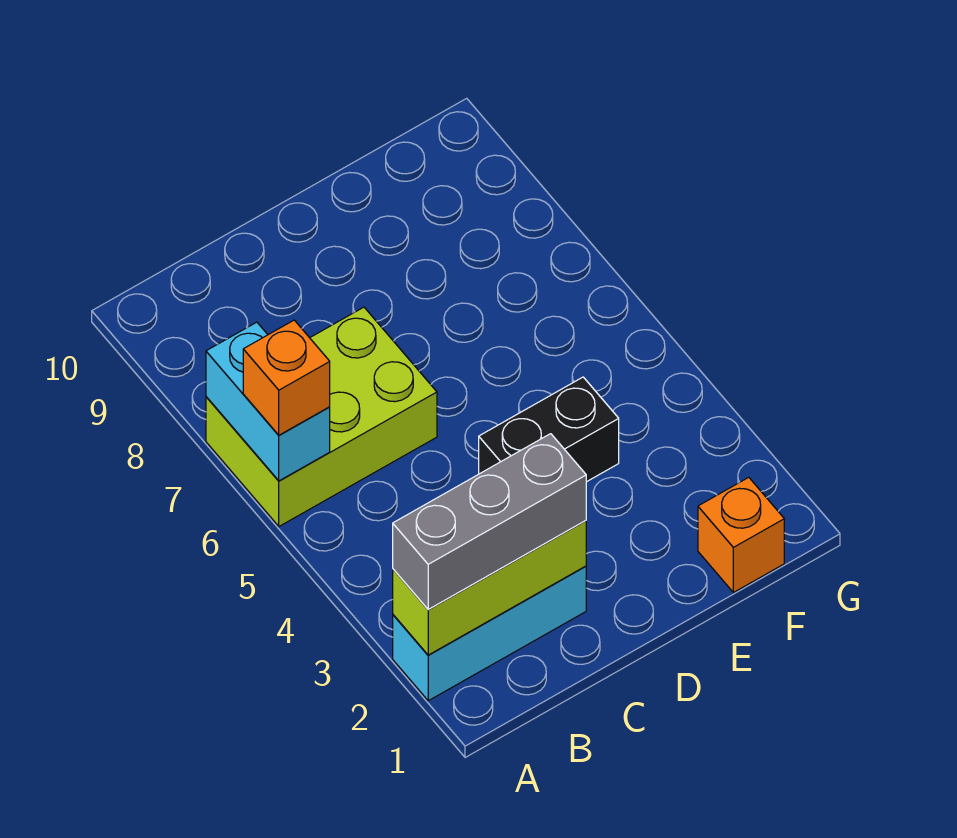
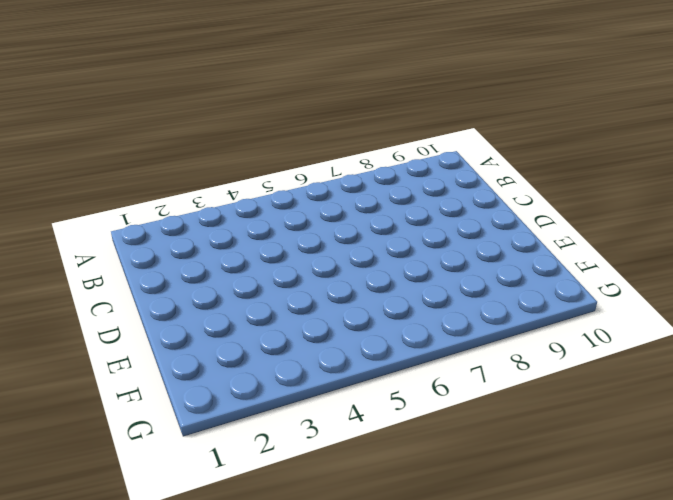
none -> cyan 1x3 brick [393,566,586,701]
none -> lime 2x3 brick [206,307,437,526]

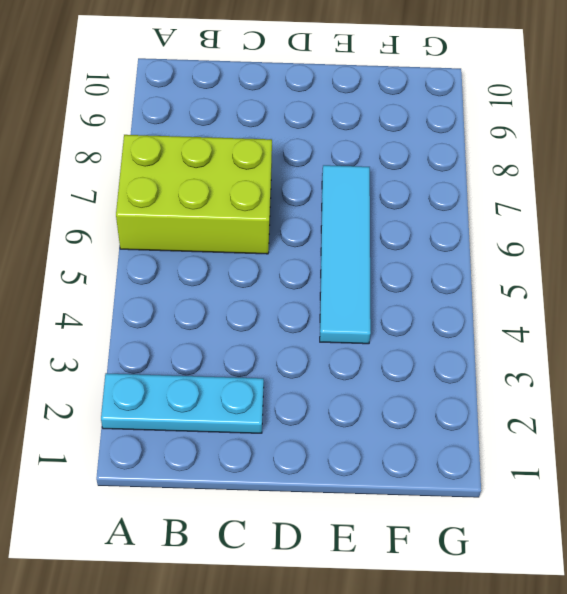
cyan 1x3 plate [101,373,264,433] -> cyan 1x3 brick [393,566,586,701]
cyan 1x4 tile [320,165,371,344] -> black 1x2 brick [479,377,619,482]
none -> orange 1x1 brick [698,477,784,592]
none -> lime 1x3 brick [393,521,586,655]

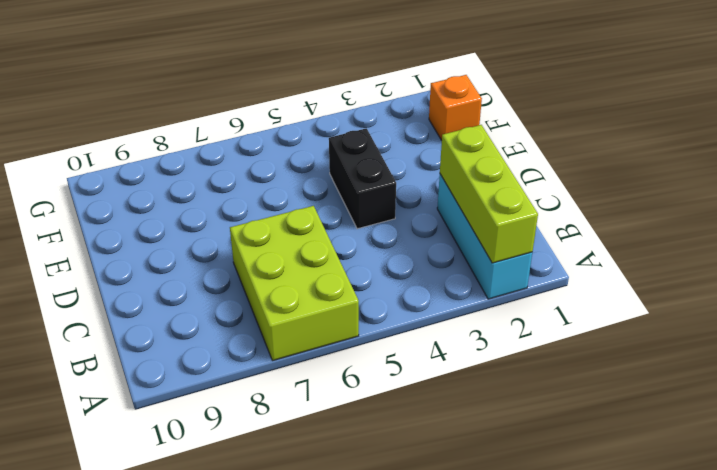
none -> cyan 1x2 brick [206,322,330,481]
none -> grey 1x3 brick [393,434,586,610]

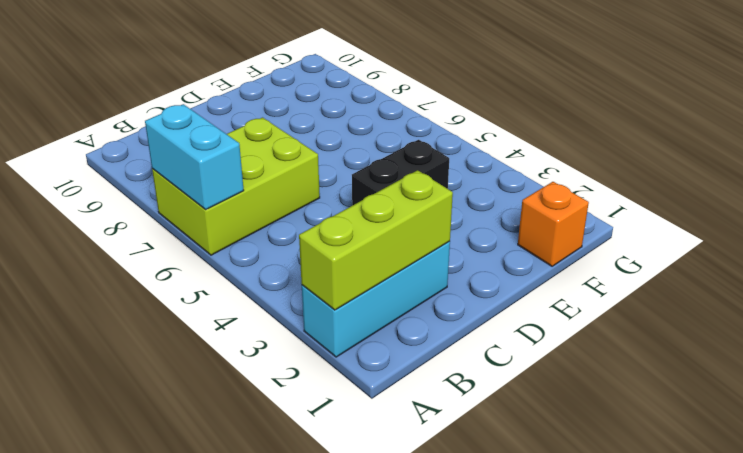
none -> grey 1x3 brick [393,434,586,610]
none -> orange 1x1 brick [243,320,330,435]

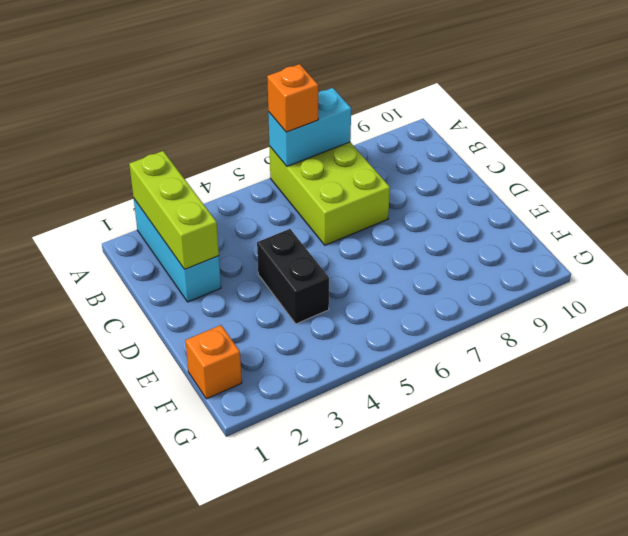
none -> grey 1x3 brick [393,434,586,610]

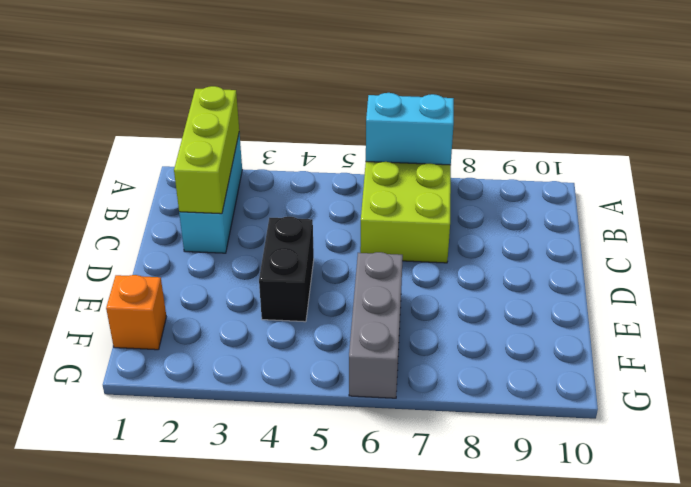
grey 1x3 brick [349,252,403,398] -> grey 1x3 brick moved to [393,434,586,610]
none -> orange 1x1 brick [243,320,330,435]

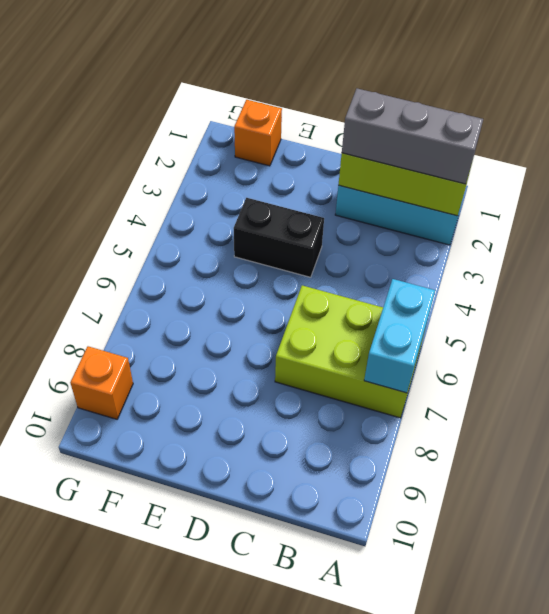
orange 1x1 brick [70,346,133,419] -> orange 1x1 brick moved to [243,320,330,435]

